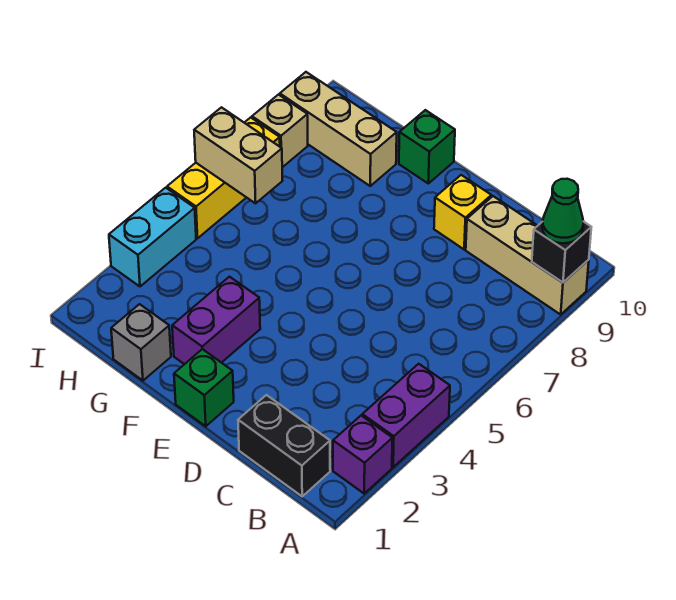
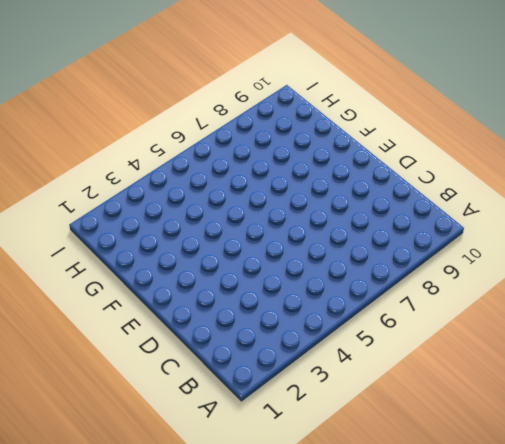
none -> purple 1x1 brick [333,416,392,493]
none -> purple 1x2 brick [362,364,450,467]
none -> tan 1x3 brick [466,196,589,314]

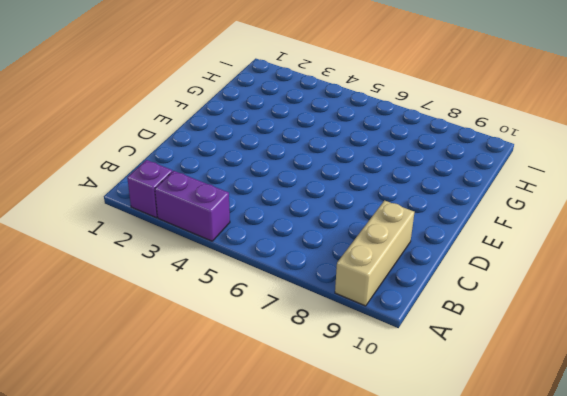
none -> black 1x2 brick [238,395,330,496]
none -> yellow 1x1 brick [434,175,491,249]
none -> green 1x1 brick [174,349,234,426]

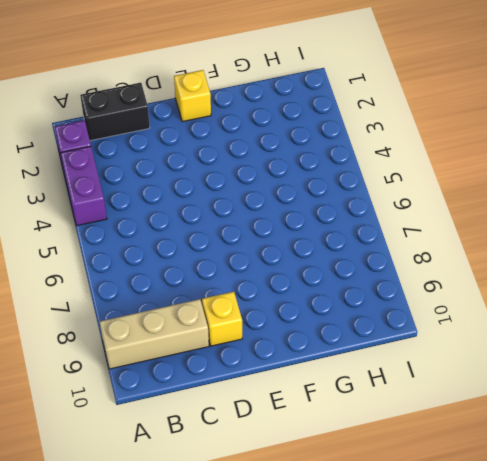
yellow 1x1 brick [174,70,211,122] -> green 1x1 brick [174,349,234,426]
none -> purple 1x2 brick [172,277,260,364]
none -> green 1x1 brick [399,110,455,183]
none -> grey 1x1 brick [111,304,171,381]

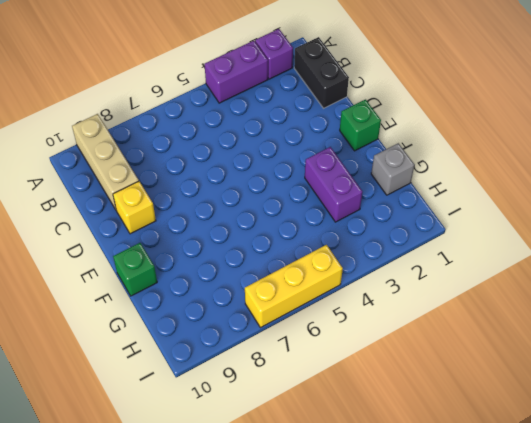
purple 1x2 brick [305,147,362,222] -> purple 1x2 brick turned to [172,277,260,364]
none -> tan 1x3 brick [280,72,397,186]
none -> cyan 1x2 brick [109,188,196,286]
none -> tan 1x1 brick [252,95,308,167]

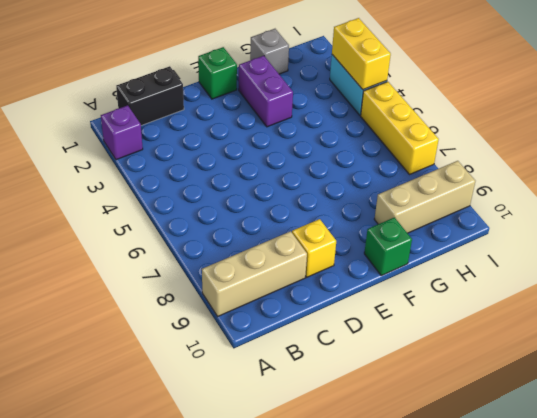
yellow 1x2 brick [332,18,391,90] -> none
none -> purple 1x2 brick [362,364,450,467]
none -> tan 1x1 brick [252,95,308,167]
none -> black 1x1 brick [532,221,591,282]

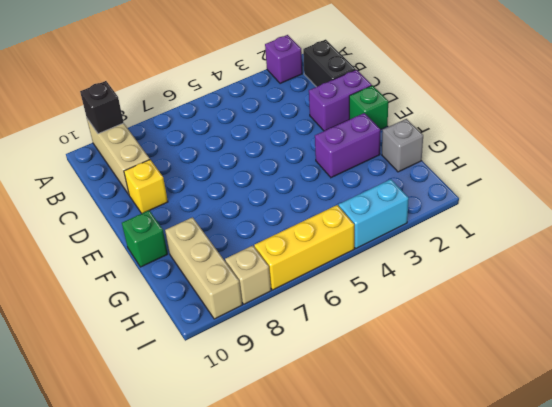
purple 1x2 brick [309,70,372,131] -> purple 1x2 brick moved to [362,364,450,467]
none -> tan 1x2 brick [194,107,283,203]
none -> green 1x1 cone [542,179,584,243]

